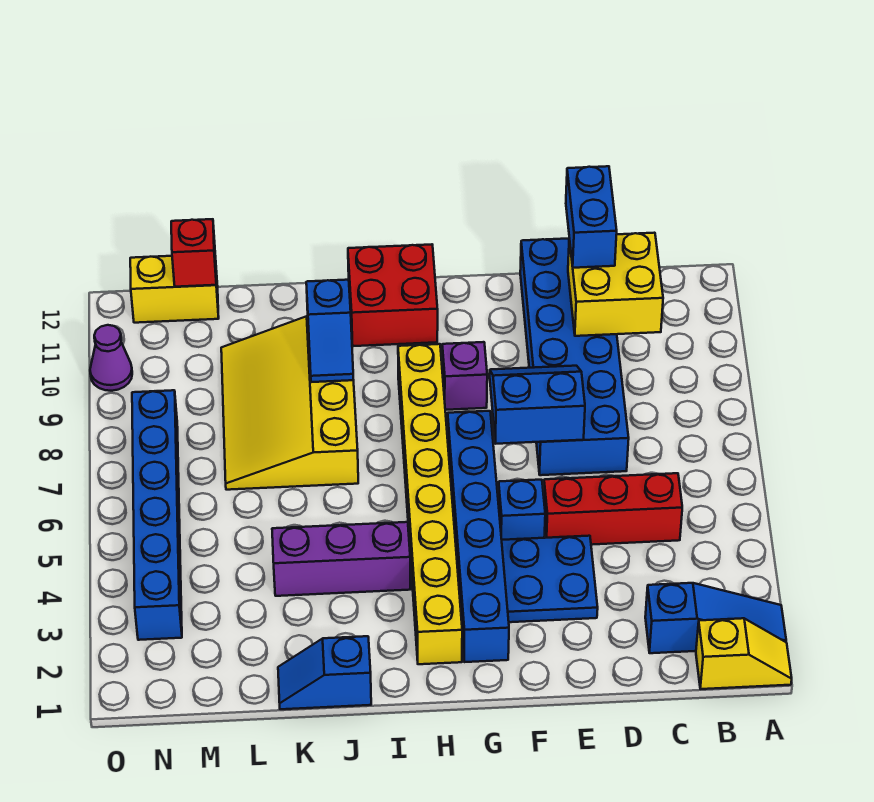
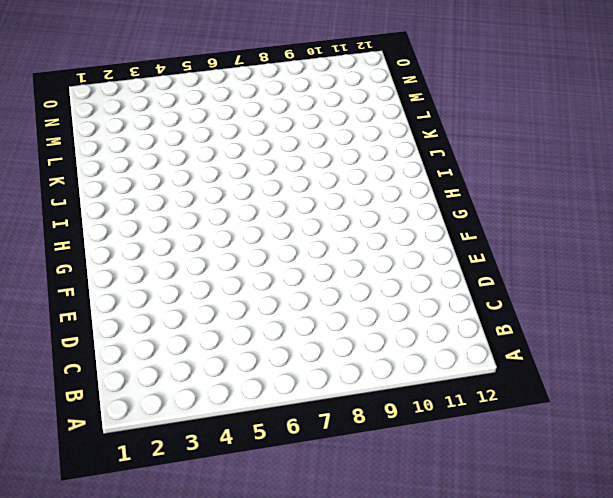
none -> yellow 1x2 slope [696,618,792,689]
none -> blue 1x3 slope [645,583,786,653]
none -> red 1x3 brick [544,473,682,545]

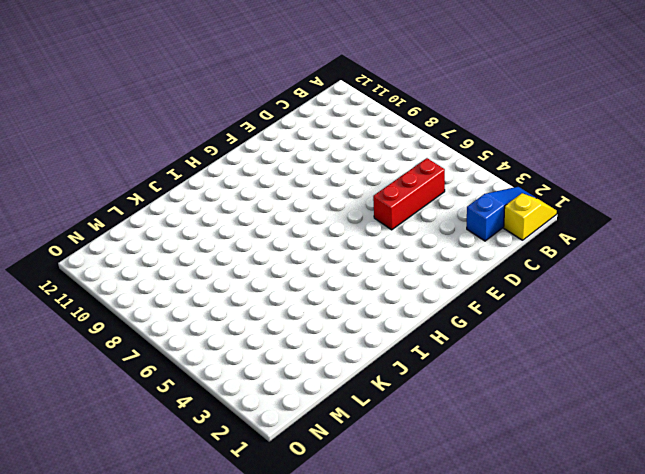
none -> blue 2x6 brick [520,238,629,475]
none -> blue 2x2 plate [502,536,598,622]
none -> blue 1x1 brick [498,480,545,540]

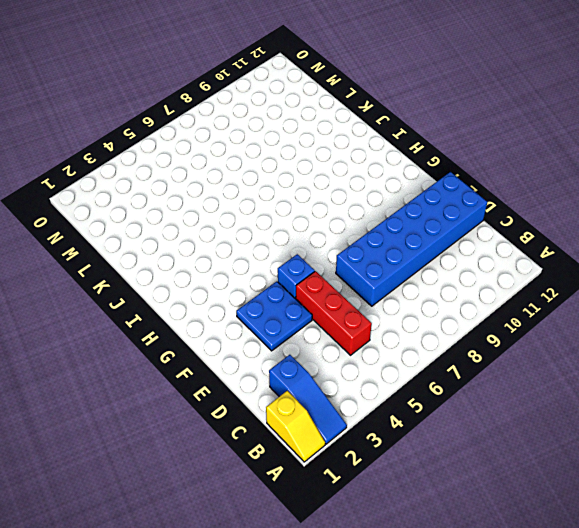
none -> blue 1x6 brick [448,411,509,662]
none -> purple 1x1 brick [442,342,487,410]
none -> yellow 1x8 brick [398,344,462,664]

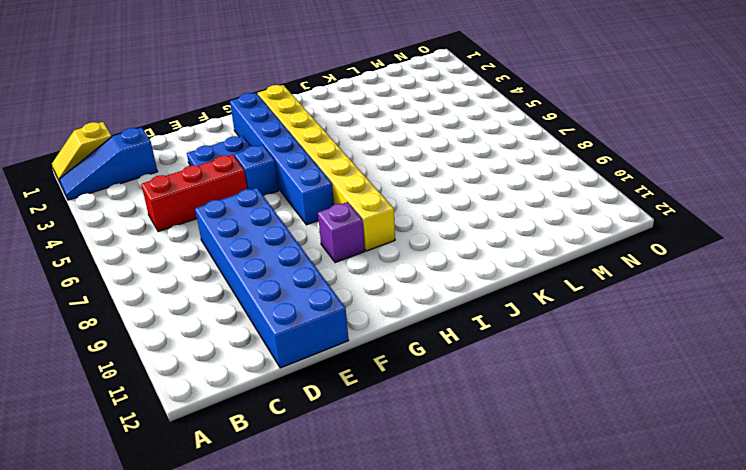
none -> red 2x2 brick [348,244,438,346]
none -> purple 1x3 brick [272,522,411,596]
none -> blue 1x2 slope [278,636,371,709]

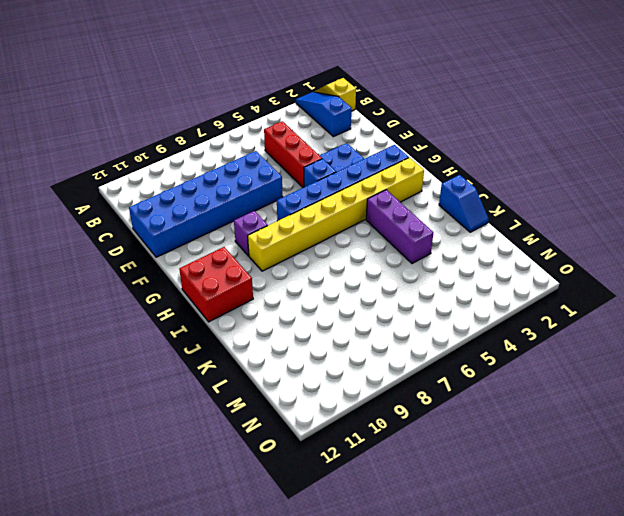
none -> yellow 3x4 slope [221,316,358,490]
none -> yellow 1x2 brick [130,256,219,323]
none -> blue 1x6 brick [132,390,182,640]

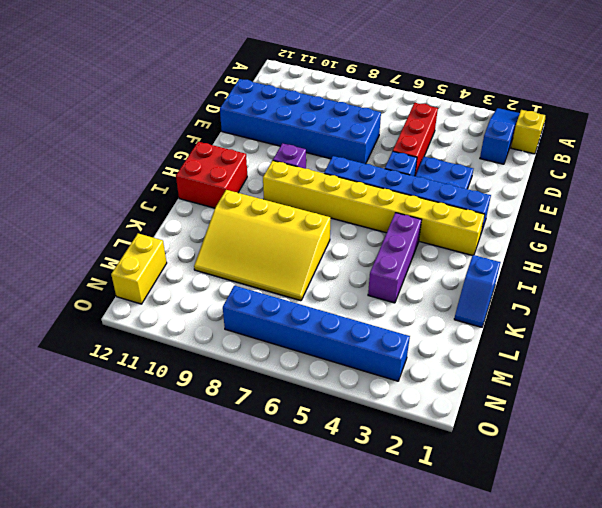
none -> purple 1x1 cone [90,325,132,391]
none -> yellow 2x2 brick [568,233,663,336]
none -> blue 2x2 slope [490,366,585,444]

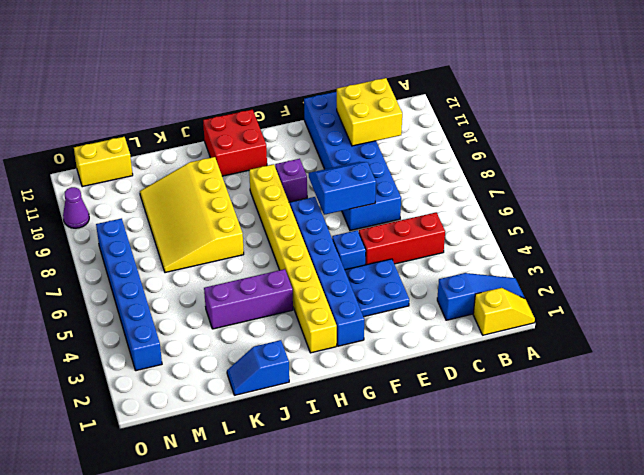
none -> blue 1x2 slope [306,280,353,382]
none -> red 1x1 brick [171,219,216,287]
none -> blue 1x2 brick [566,166,617,268]

